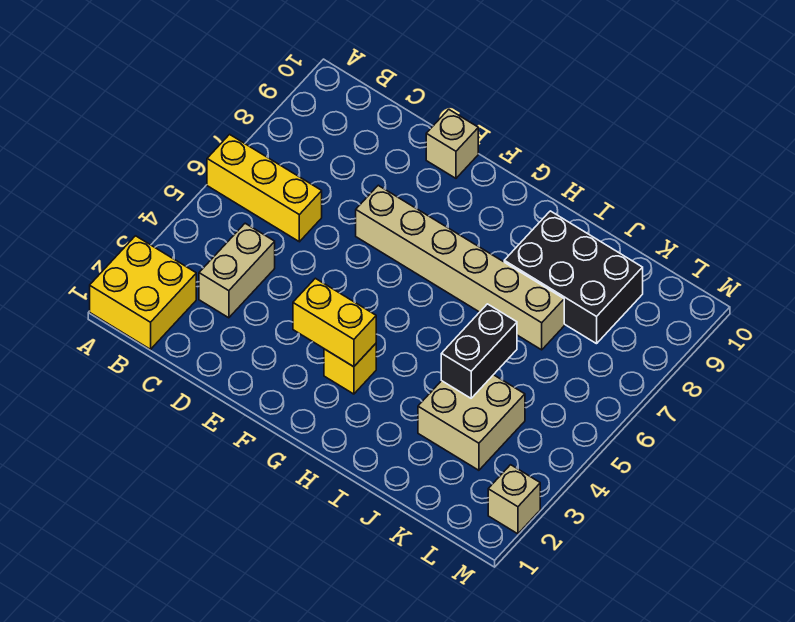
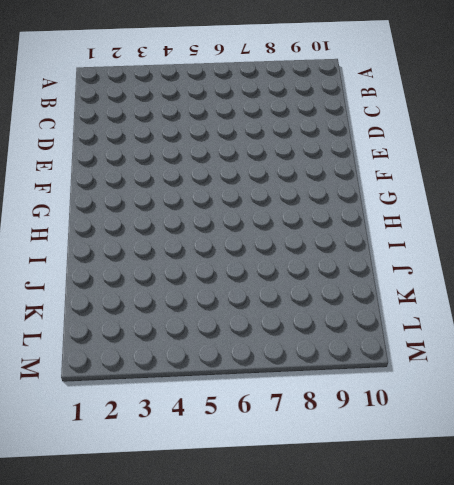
none -> yellow 2x2 brick [90,236,196,349]
none -> yellow 1x3 brick [207,134,322,242]

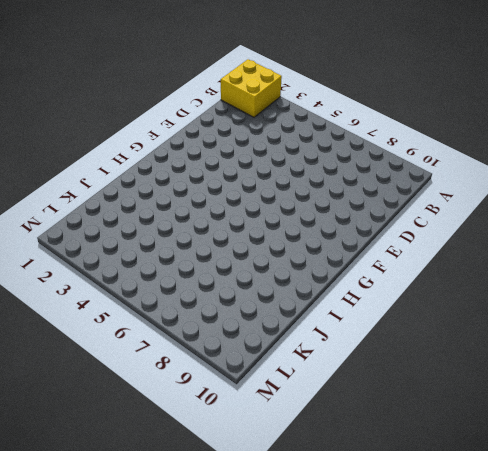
none -> yellow 1x3 brick [207,134,322,242]
none -> tan 1x2 brick [199,223,275,318]

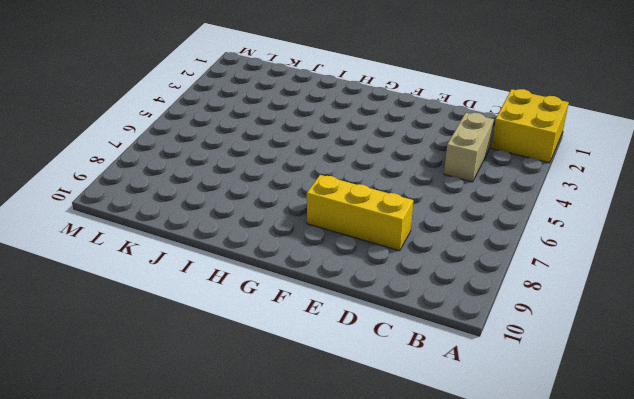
yellow 1x3 brick [307,175,413,251] -> yellow 1x3 brick moved to [207,134,322,242]
none -> tan 1x6 brick [356,185,564,350]
none -> tan 1x1 brick [426,109,478,178]

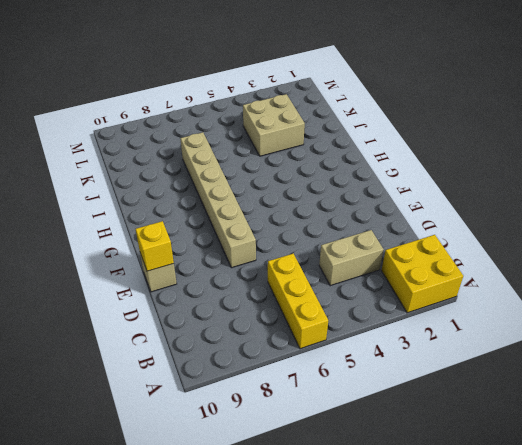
yellow 1x1 brick [136,221,174,271] -> yellow 1x1 brick moved to [324,344,376,394]
none -> black 2x3 brick [504,211,643,344]
none -> tan 1x1 brick [488,465,540,534]

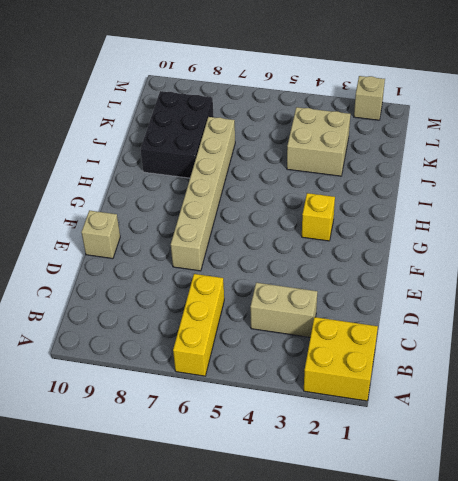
none -> yellow 1x2 brick [293,278,376,367]
none -> black 1x2 brick [441,304,517,398]

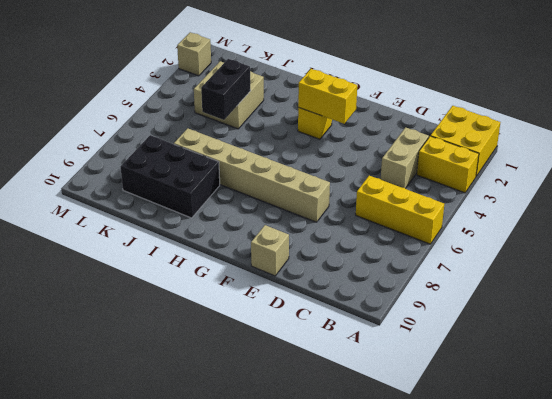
yellow 1x2 brick [417,136,479,193] -> none

